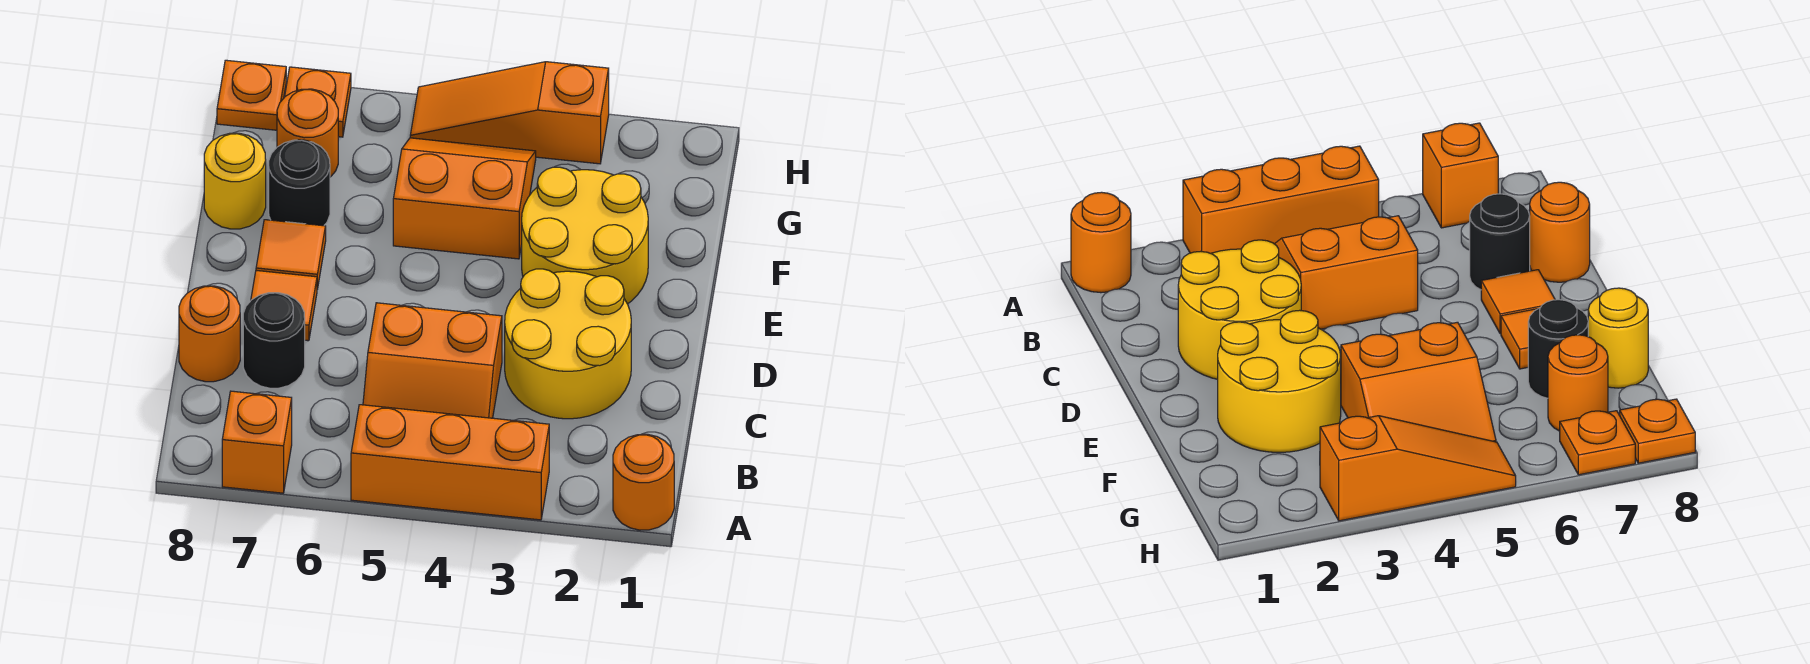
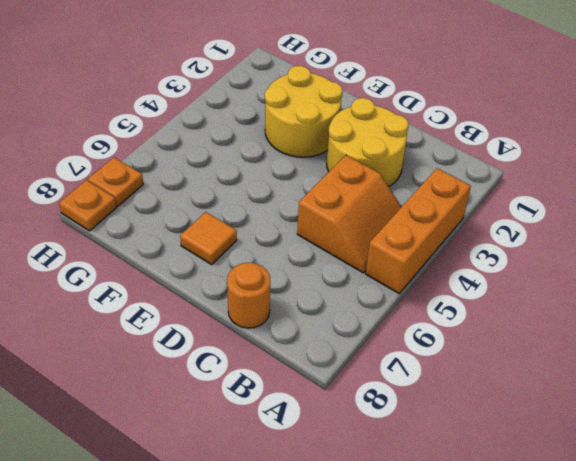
none -> orange 1x1 round brick [613,434,674,530]
none -> orange 1x1 brick [222,391,292,493]
none -> black 1x1 round brick [243,293,305,388]

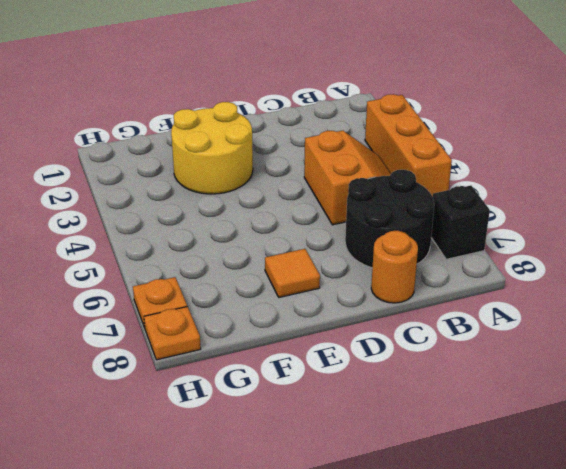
black 1x1 brick [431,185,490,259] -> orange 1x1 brick [222,391,292,493]
black 2x2 round brick [345,170,434,268] -> black 1x1 round brick [243,293,305,388]
none -> orange 1x1 round brick [613,434,674,530]
none -> yellow 2x2 round brick [505,269,631,419]
none -> orange 1x1 tile [251,270,317,341]

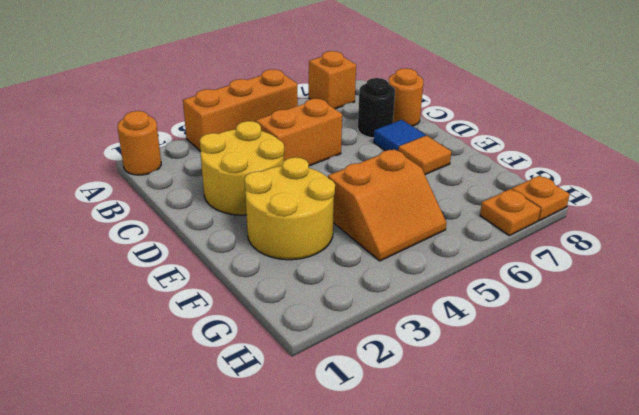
blue 1x1 tile [374,120,425,151] -> orange 1x1 tile [251,270,317,341]
none -> black 1x1 round brick [269,140,330,226]
none -> yellow 1x1 round brick [204,133,266,229]
none -> orange 1x1 round brick [277,89,338,177]

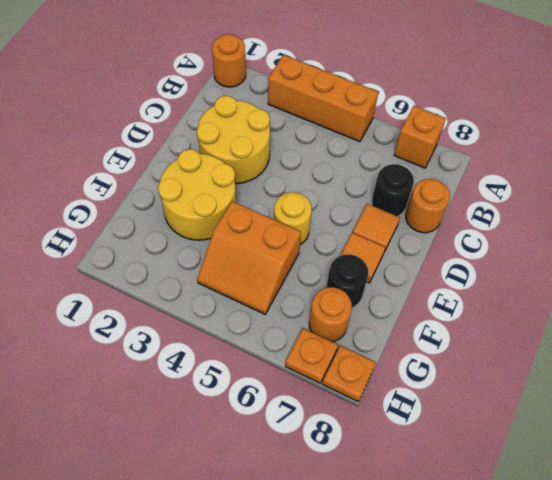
yellow 1x1 round brick [274,192,312,244] -> yellow 1x1 round brick moved to [204,133,266,229]
none -> orange 2x2 slope [363,303,502,418]
none -> orange 1x3 slope [410,62,609,164]

